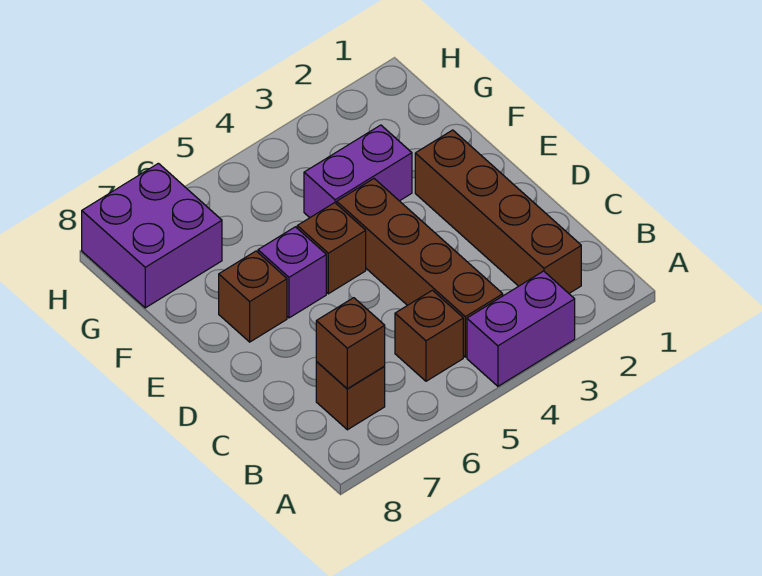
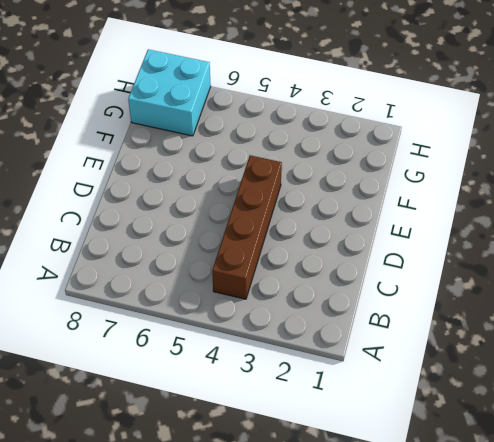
cyan 2x2 brick [128,49,211,136] -> purple 2x2 brick [82,163,222,308]
none -> purple 1x2 brick [467,271,575,386]
none -> brown 1x4 brick [415,130,581,293]

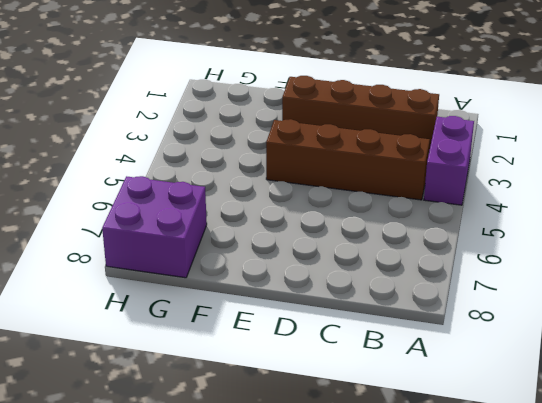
none -> brown 1x1 brick [395,290,463,381]
none -> brown 1x1 brick [316,362,385,430]

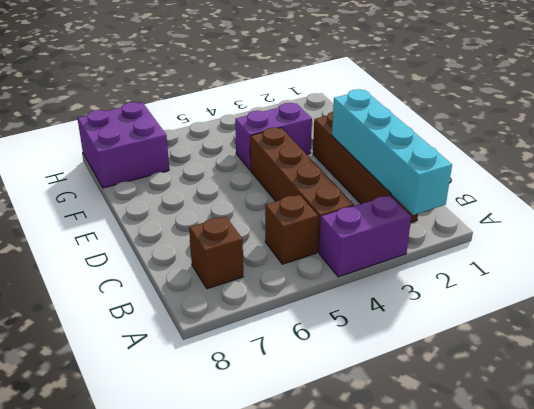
cyan 1x4 brick [332,89,452,215] -> none
none -> brown 1x1 brick [297,203,366,294]
none -> purple 1x1 brick [258,227,326,318]

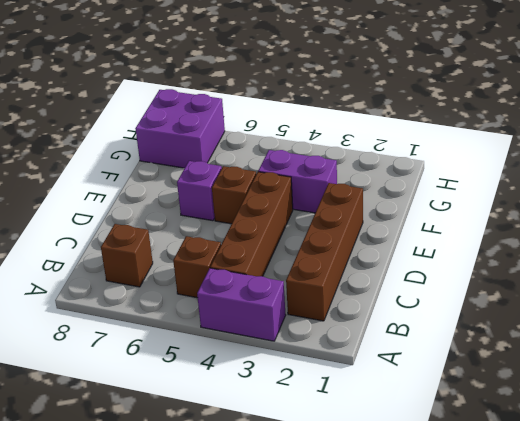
none -> brown 1x1 brick [219,251,287,342]
none -> brown 1x1 brick [316,298,385,389]

